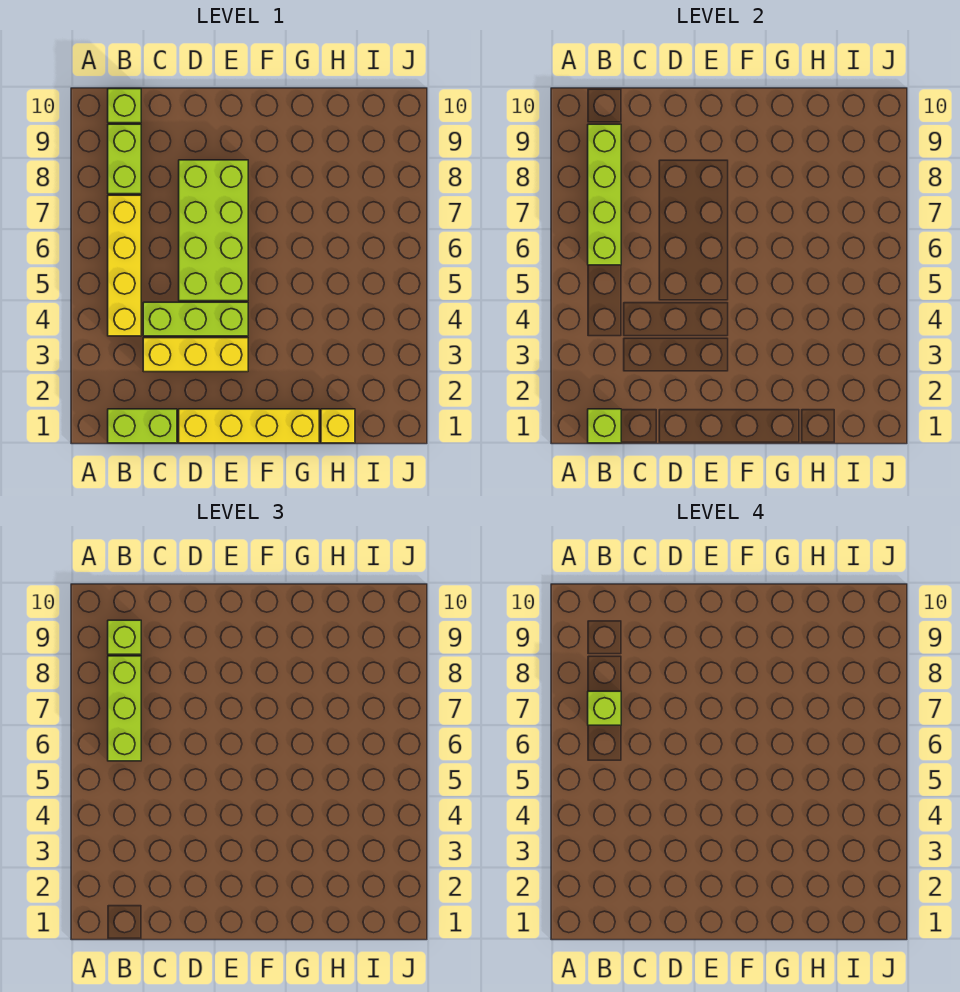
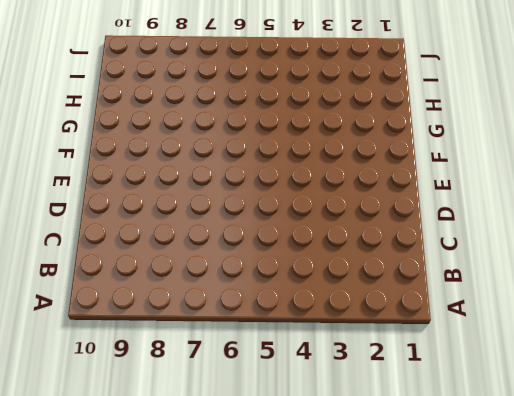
none -> lime 1x2 brick [108,409,177,443]
none -> yellow 1x4 brick [108,195,141,336]
none -> lime 1x2 brick [108,124,141,194]

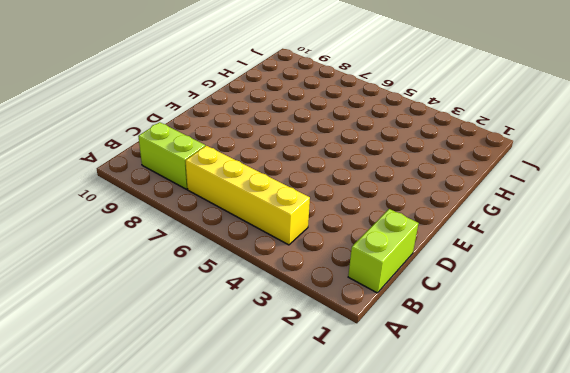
none -> lime 1x1 brick [108,89,141,123]
none -> yellow 1x3 brick [143,338,248,372]
none -> lime 1x3 brick [143,302,248,336]

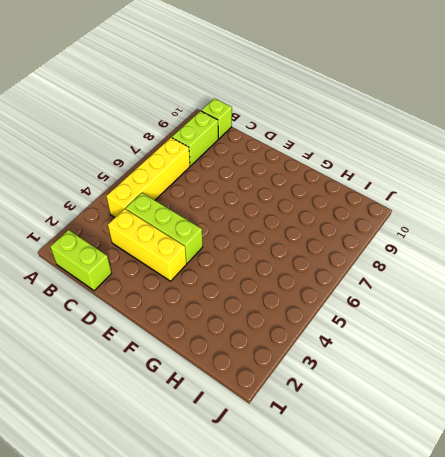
none -> yellow 1x4 brick [179,409,319,443]
none -> lime 2x4 brick [179,160,248,301]
none -> yellow 1x1 brick [321,409,355,443]

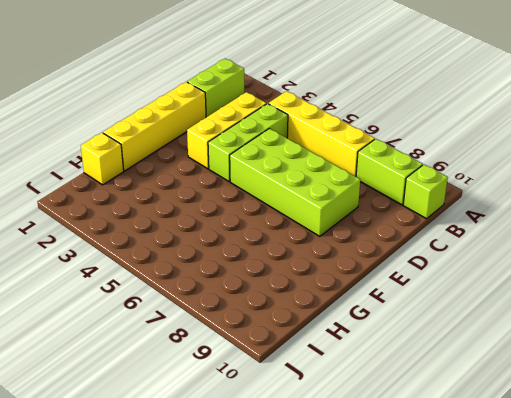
none -> lime 1x1 brick [588,409,621,443]
none -> lime 1x4 brick [588,124,621,265]
none -> lime 1x3 brick [108,656,141,761]

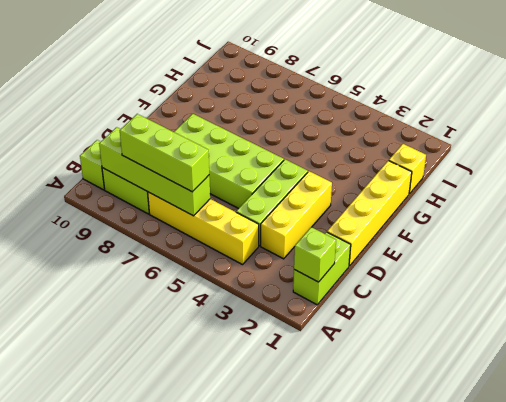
none -> lime 1x1 brick [108,620,141,654]
none -> lime 1x1 brick [588,691,621,725]

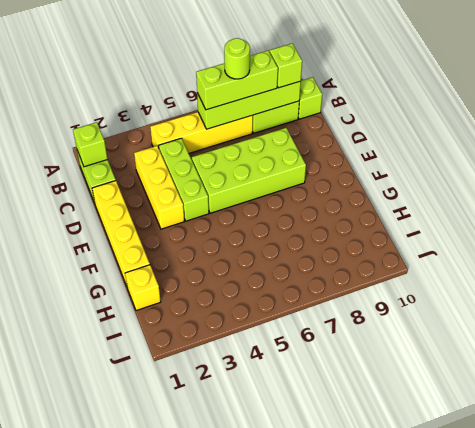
lime 1x1 round brick [224,38,250,79] -> lime 1x1 brick [588,691,621,725]

